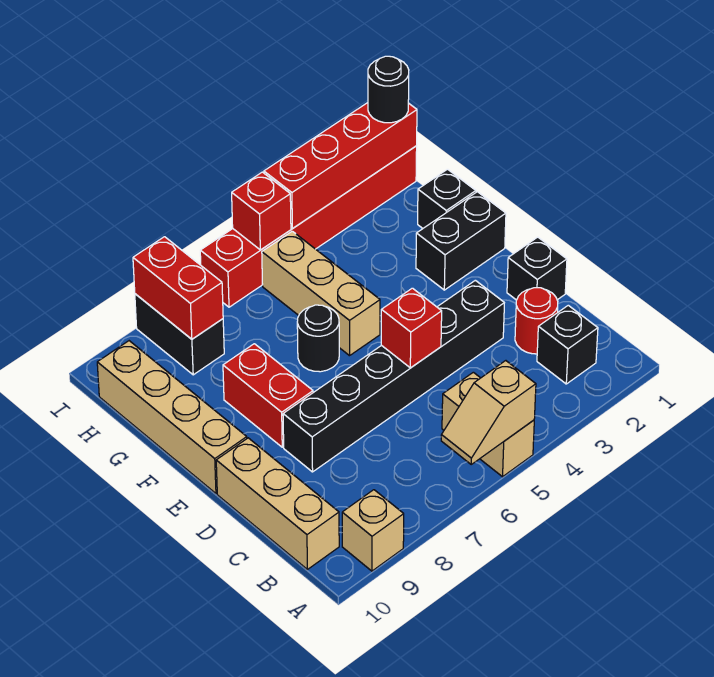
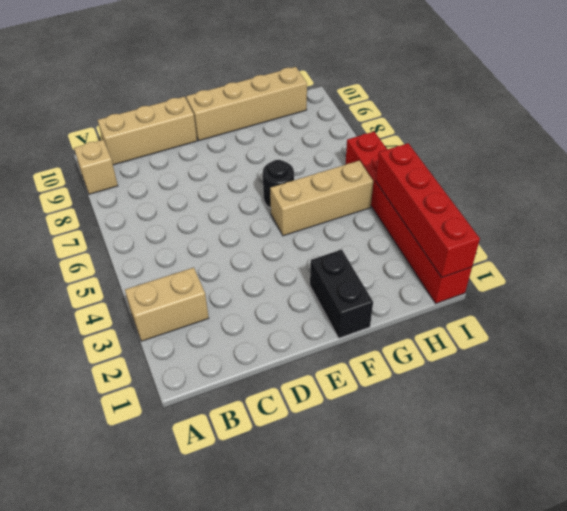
tan 1x2 brick [125,267,209,341] -> tan 1x2 brick moved to [442,372,534,477]
none -> black 1x1 brick [537,305,598,384]
none -> red 1x1 round brick [515,288,558,354]
none -> black 1x1 brick [507,237,567,300]

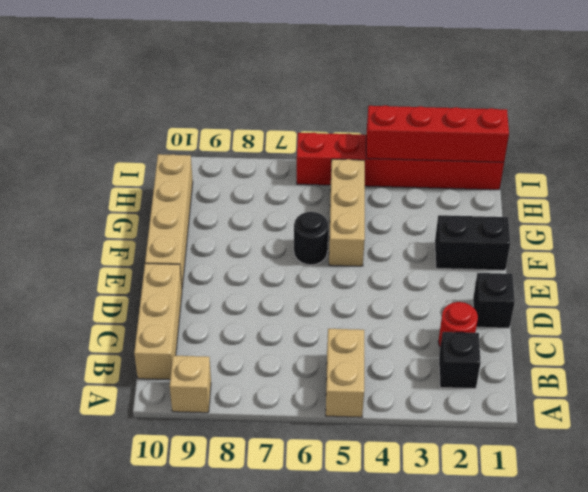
none -> black 1x6 brick [283,280,504,472]
none -> red 1x2 brick [223,344,313,447]
none -> black 1x1 brick [418,169,476,228]

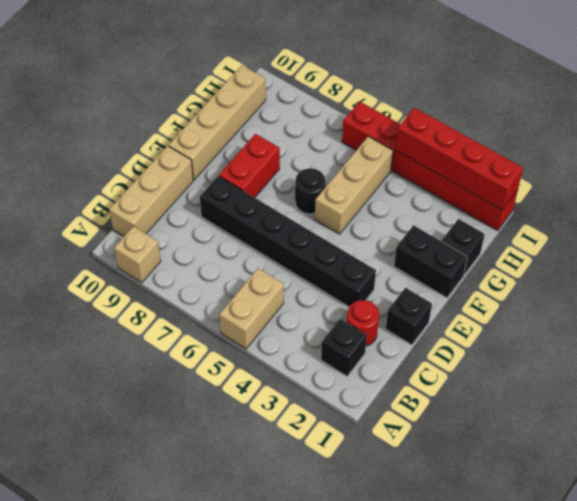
none -> black 1x2 brick [135,294,224,375]
none -> tan 1x2 slope [441,361,536,464]
none -> red 1x1 brick [381,288,442,368]

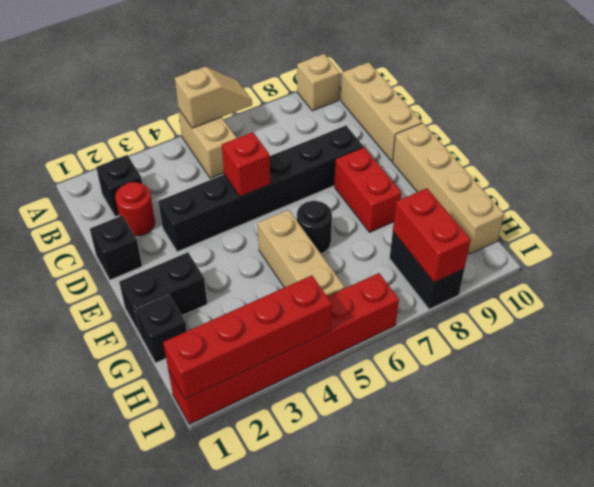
none -> red 1x1 brick [232,172,291,250]
none -> black 1x1 round brick [368,56,409,123]

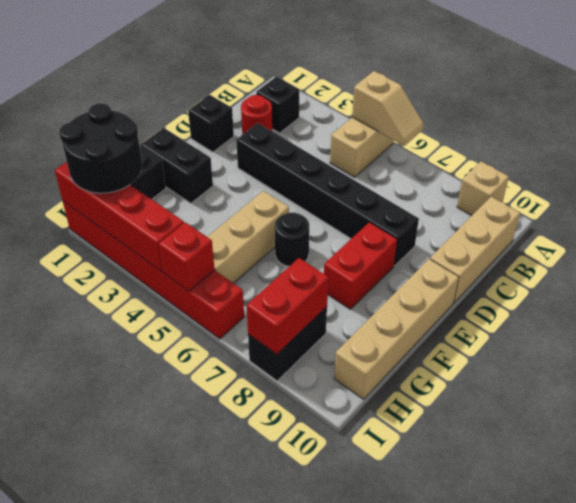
black 2x2 round brick [59,103,142,193] -> black 1x1 round brick [368,56,409,123]
none -> red 1x1 brick [381,288,442,368]

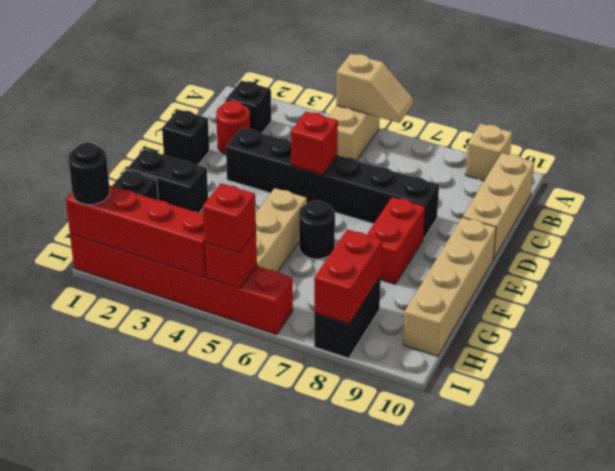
red 1x1 brick [203,183,256,253] -> none

